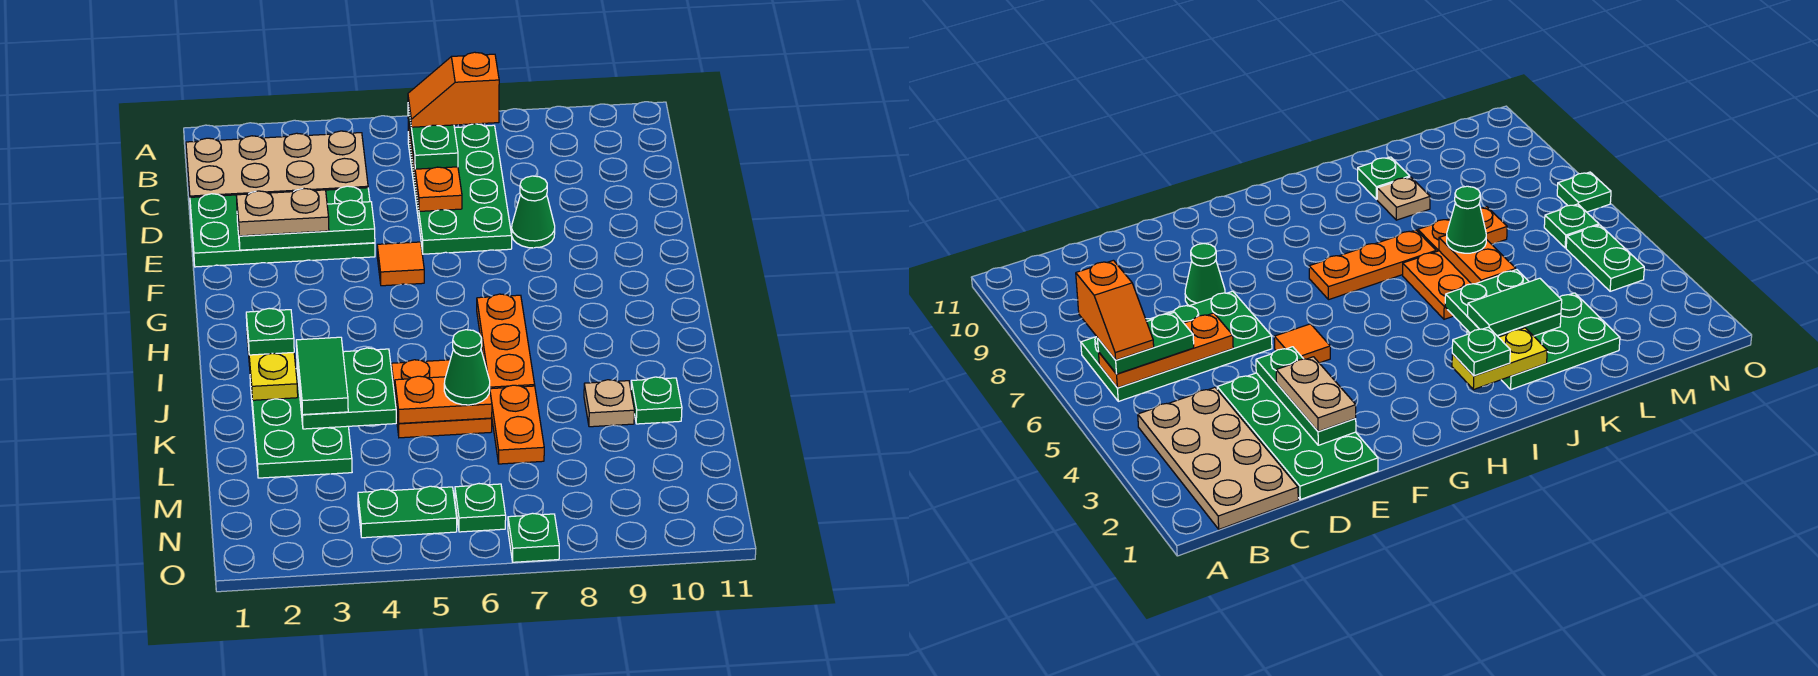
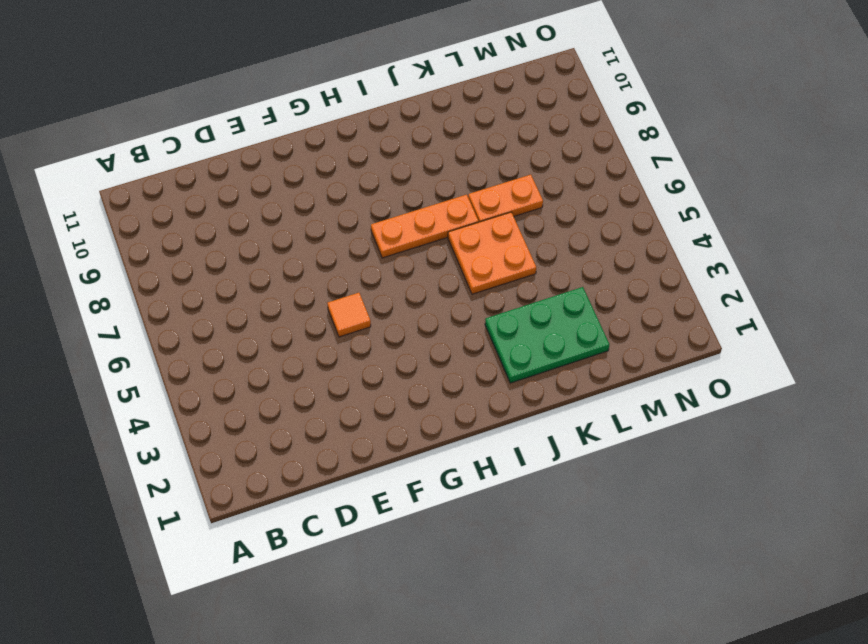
none -> tan 2x4 plate [186,131,368,197]
none -> green 2x4 plate [408,124,512,254]
none -> green 2x4 plate [190,186,375,267]

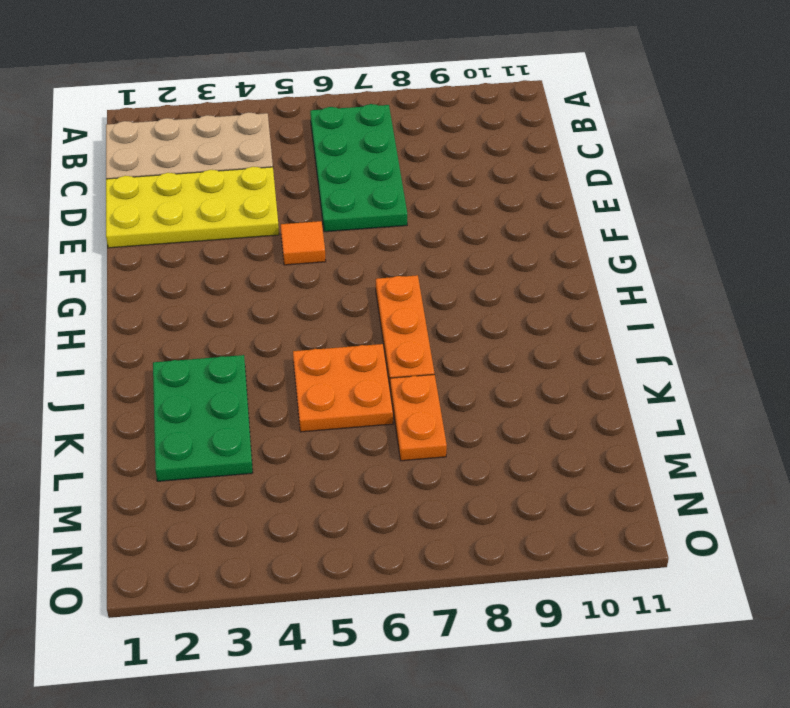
yellow 2x4 plate [106,167,279,248] -> green 2x4 plate [190,186,375,267]
none -> green 1x1 cone [512,176,555,248]
none -> tan 1x1 plate [584,380,634,427]
none -> green 1x1 plate [631,377,682,424]

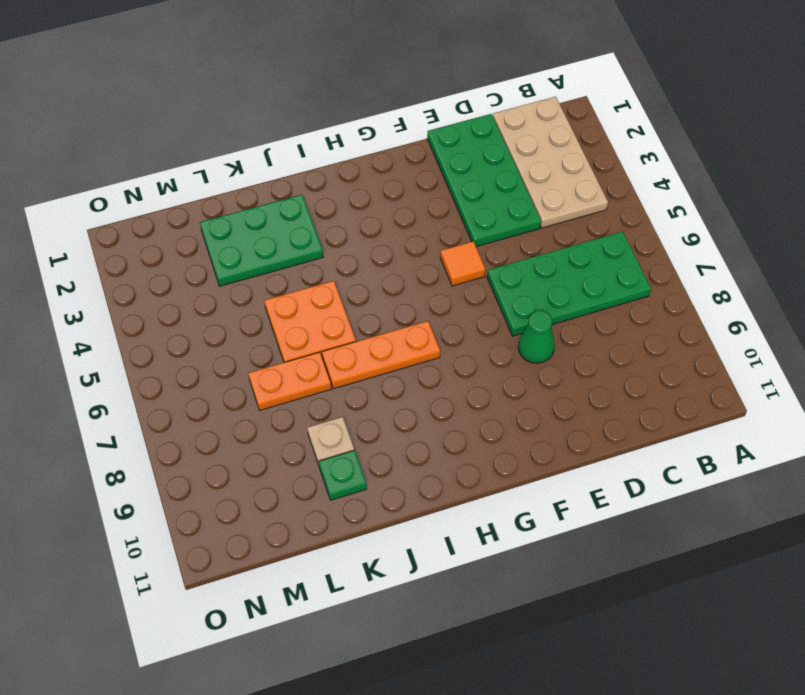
none -> green 1x2 plate [358,486,457,538]
none -> green 1x1 plate [455,484,506,532]
none -> green 1x1 plate [508,513,559,562]

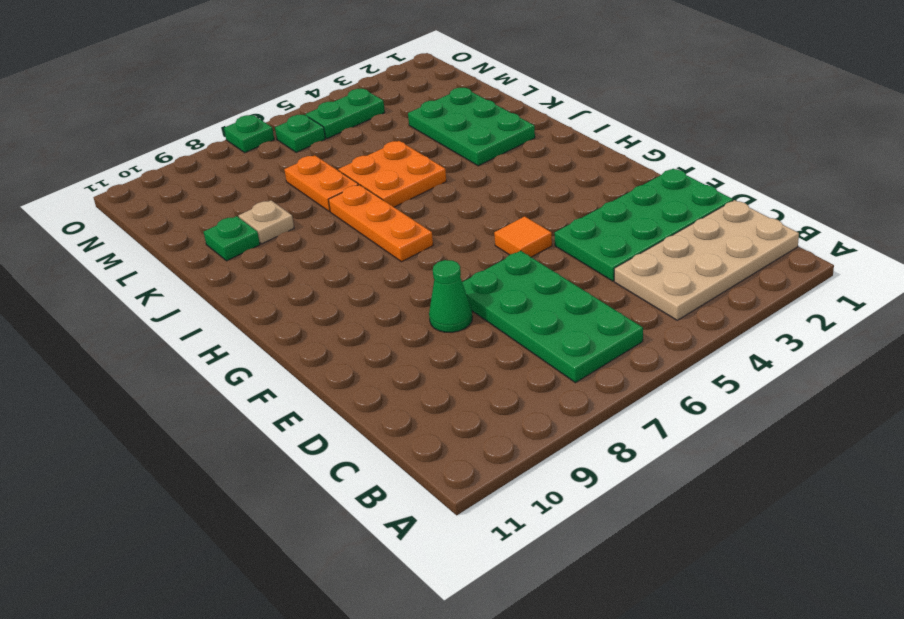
none -> orange 1x3 plate [408,119,462,211]
none -> green 1x3 plate [237,200,375,250]
none -> yellow 1x2 plate [247,335,298,400]

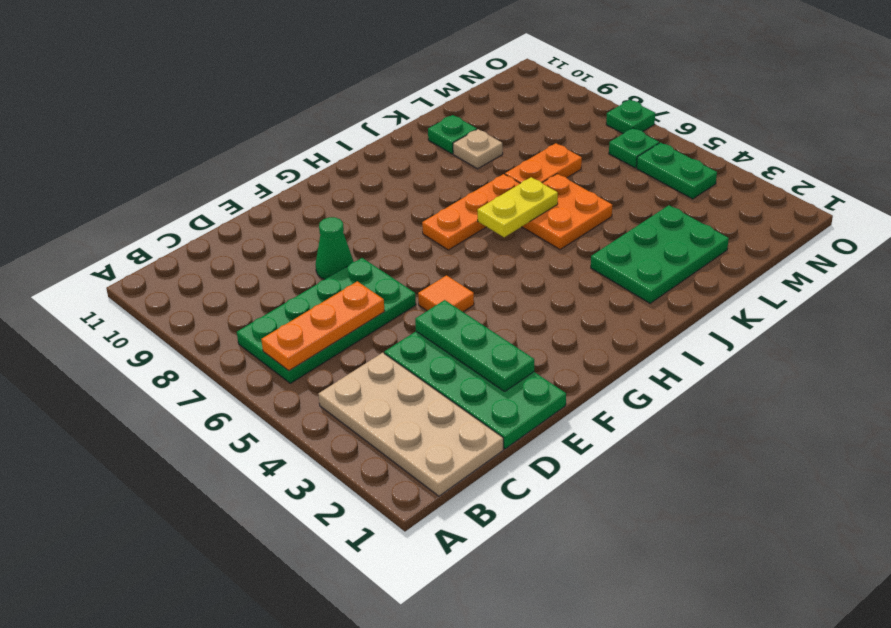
yellow 1x2 plate [477,177,558,237] -> yellow 1x2 plate moved to [247,335,298,400]
none -> green 2x2 plate [297,348,396,429]
none -> orange 1x2 plate [395,376,492,423]
none -> green 1x2 plate [408,105,458,169]

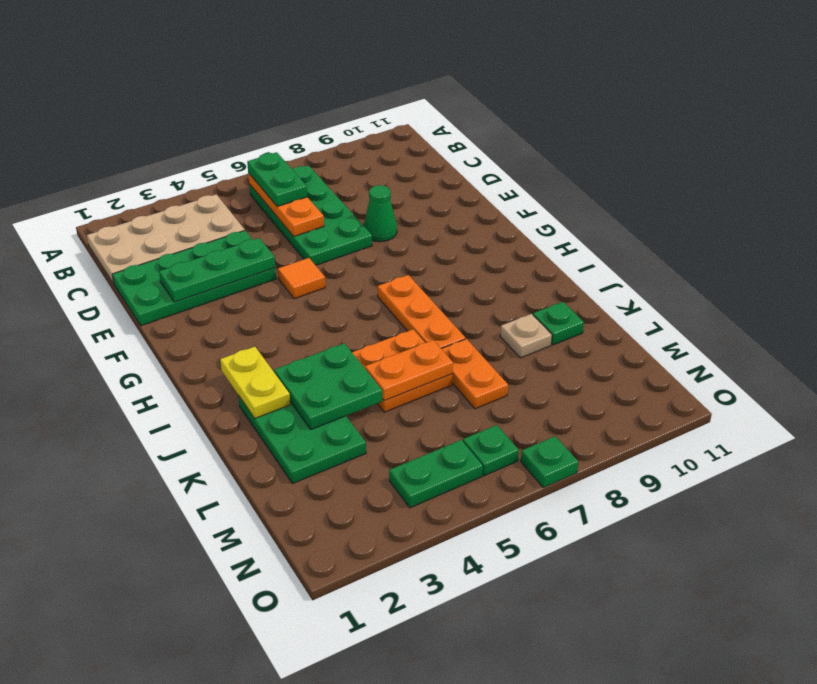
none -> tan 1x2 plate [236,189,329,236]
none -> green 1x1 plate [246,308,294,355]
none -> green 1x2 tile [296,337,348,415]

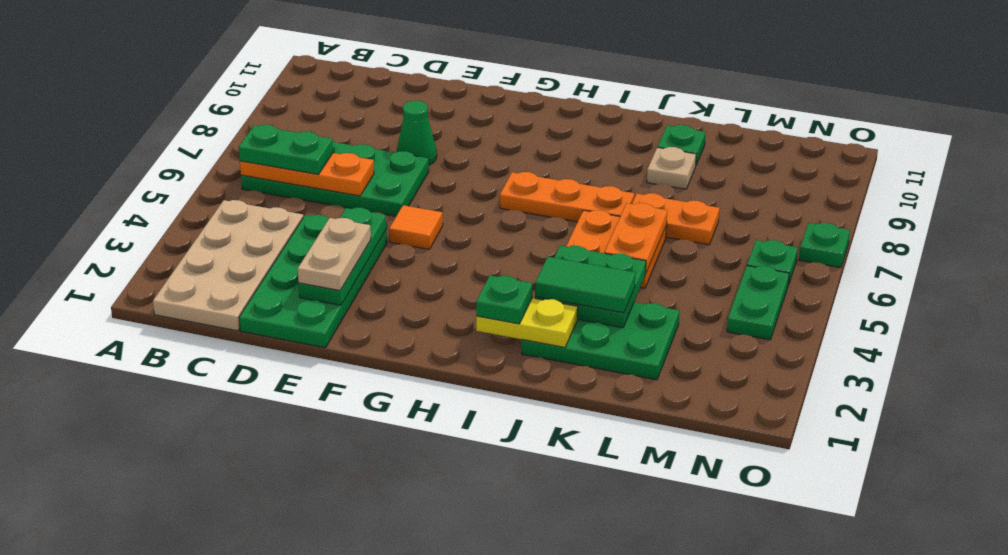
none -> green 1x1 cone [444,330,490,405]
none -> orange 1x2 slope [408,52,499,127]

